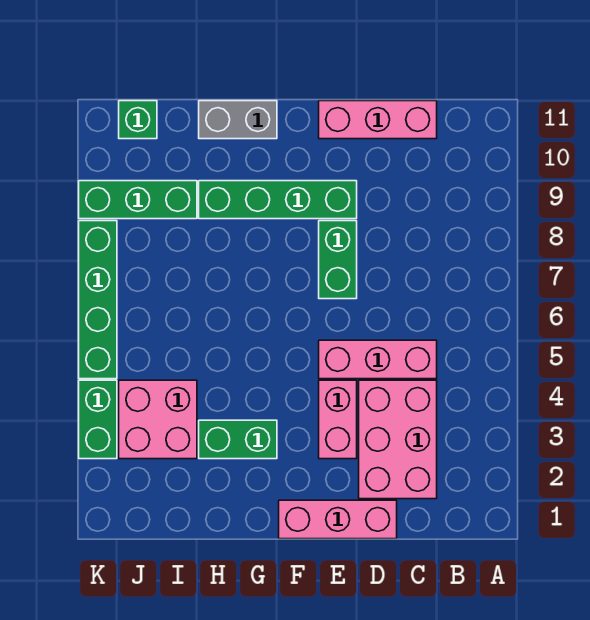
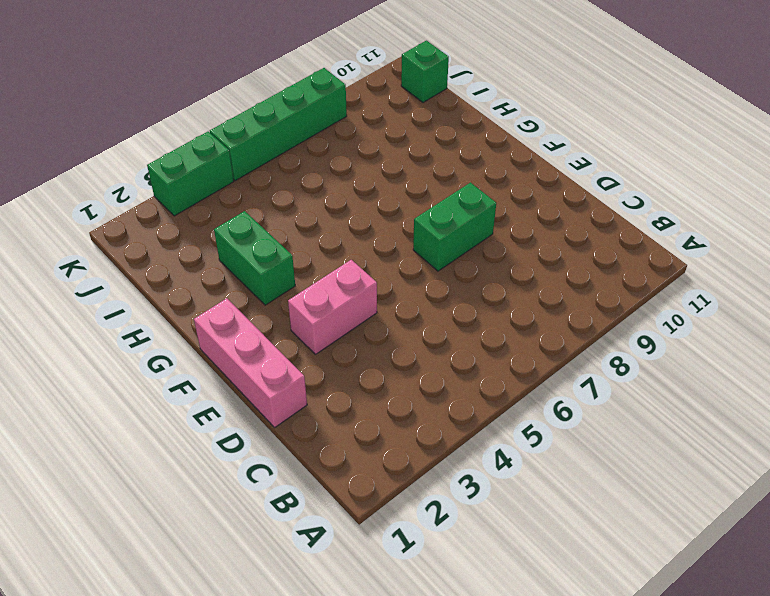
none -> pink 2x3 brick [359,380,437,499]
none -> pink 1x3 brick [319,340,437,379]
none -> pink 1x3 brick [319,101,437,139]

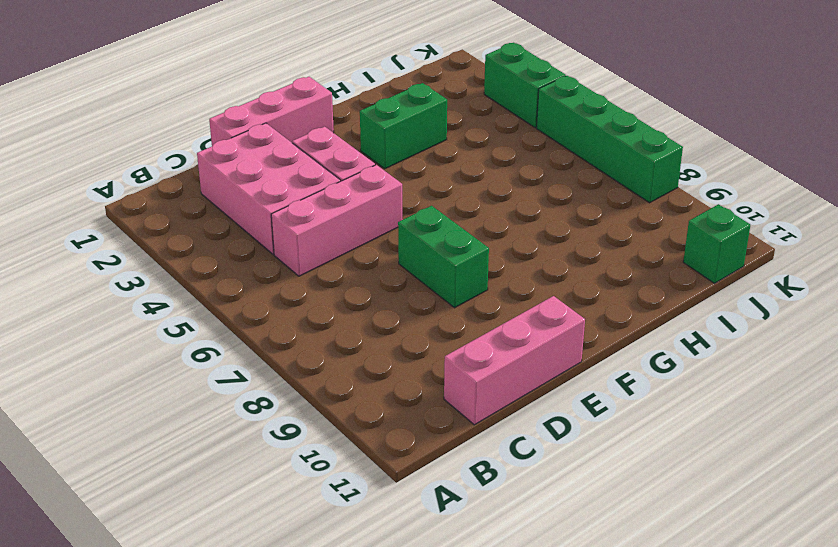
none -> green 1x4 brick [199,181,357,219]
none -> grey 1x2 brick [199,101,277,139]
none -> pink 2x2 brick [119,380,197,459]

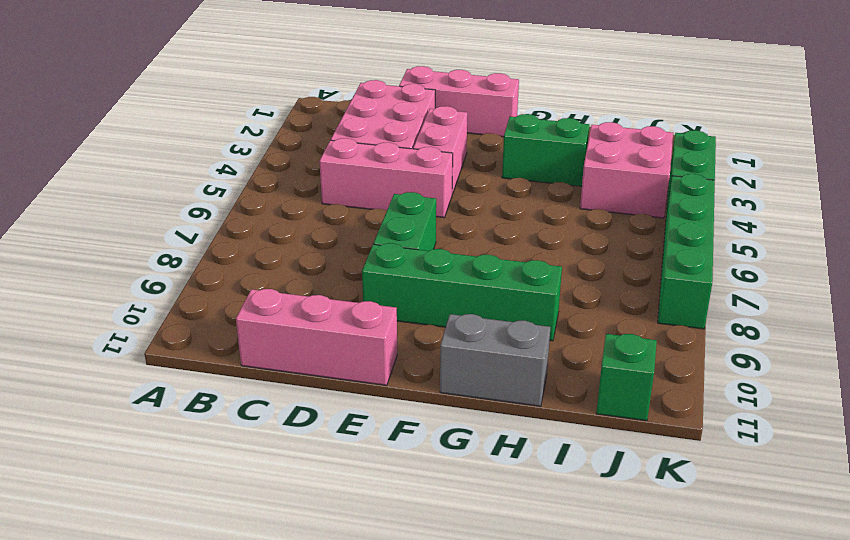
none -> green 1x3 brick [79,181,197,219]

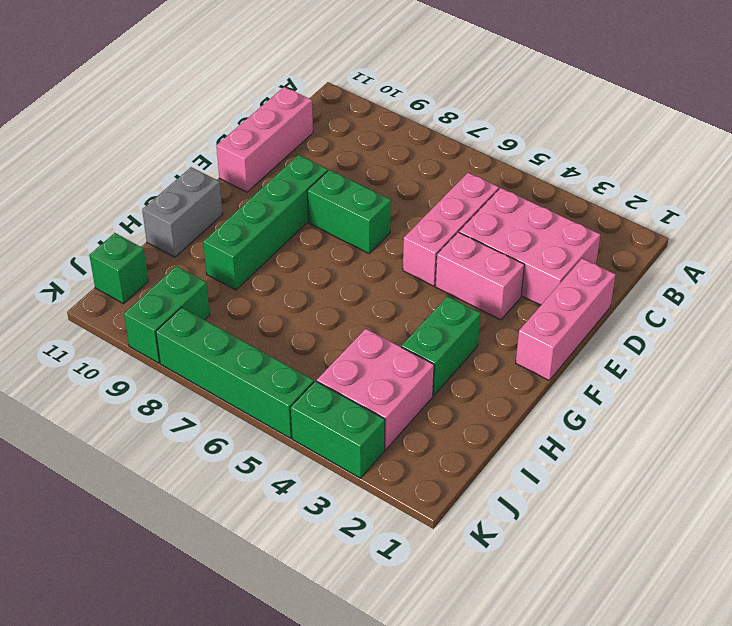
green 1x2 brick [124,266,210,363] -> green 1x3 brick [79,181,197,219]

